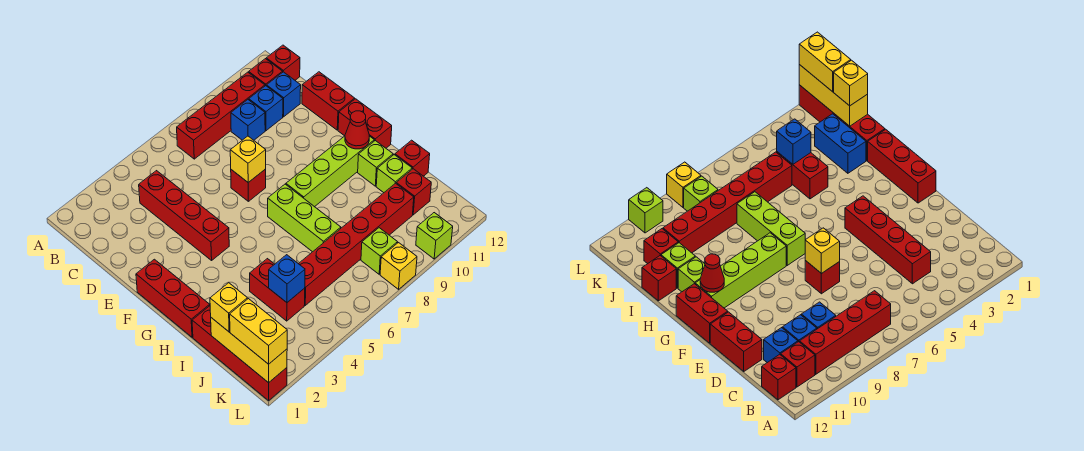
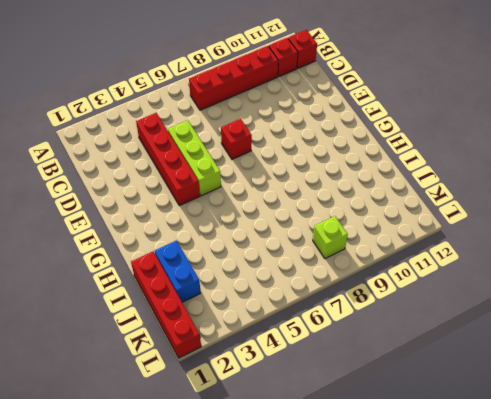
lime 1x3 brick [168,120,221,196] -> lime 1x3 brick moved to [268,184,341,252]
none -> blue 1x1 brick [231,100,265,140]
none -> blue 1x1 brick [249,86,283,131]
none -> blue 1x1 brick [267,72,301,117]
none -> red 1x2 brick [302,72,355,130]

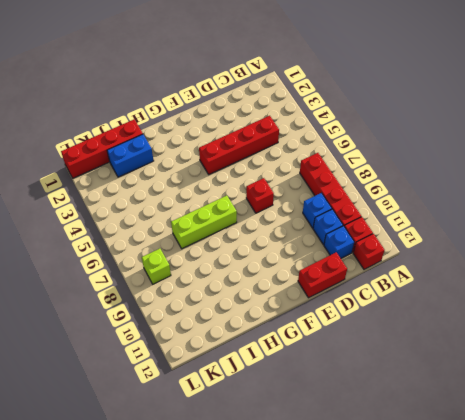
none -> red 1x3 brick [136,259,210,337]
none -> red 1x2 brick [338,99,392,148]
none -> lime 1x4 brick [286,136,374,207]
none -> lime 1x1 brick [358,141,393,186]

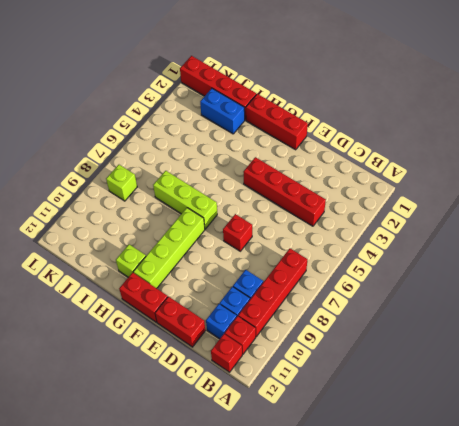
none -> red 1x2 brick [250,259,305,321]
none -> lime 1x1 brick [376,155,412,193]
none -> red 1x1 brick [395,140,430,176]
none -> red 1x6 brick [299,183,414,305]

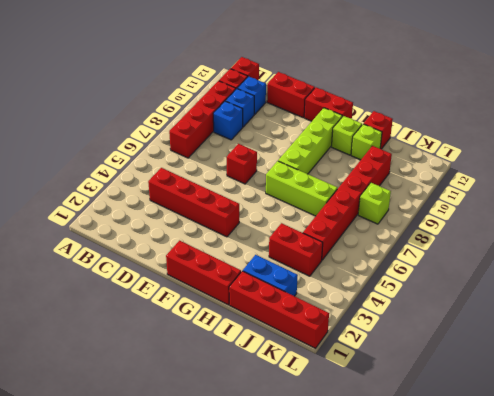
none -> red 1x1 brick [396,169,431,215]
none -> yellow 1x1 brick [380,243,417,289]
none -> lime 1x1 brick [416,213,453,259]
none -> yellow 1x1 brick [230,136,266,182]

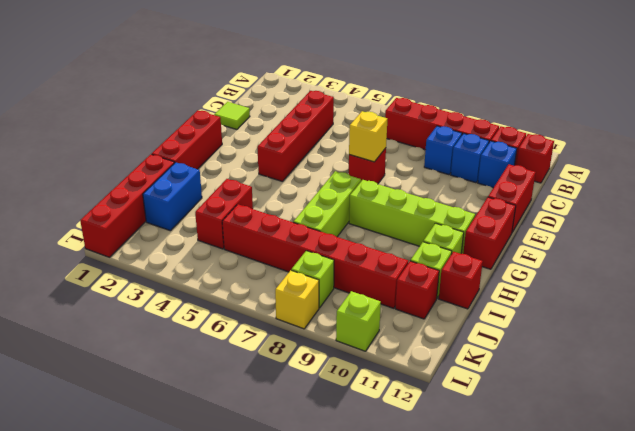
lime 1x1 tile [214,102,250,130] -> none
none -> red 1x1 cone [345,111,369,149]
none -> yellow 1x3 brick [211,318,287,383]
none -> blue 1x1 brick [269,255,305,302]
none -> yellow 1x1 brick [210,283,247,332]

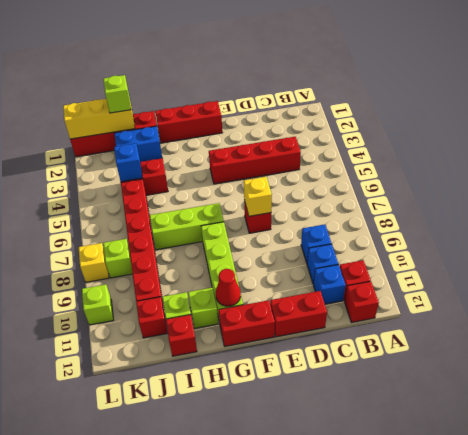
lime 1x1 brick [103,75,131,113] -> yellow 1x1 brick [210,283,247,332]
none -> red 1x4 brick [177,72,265,159]
none -> yellow 1x2 brick [230,299,287,364]

